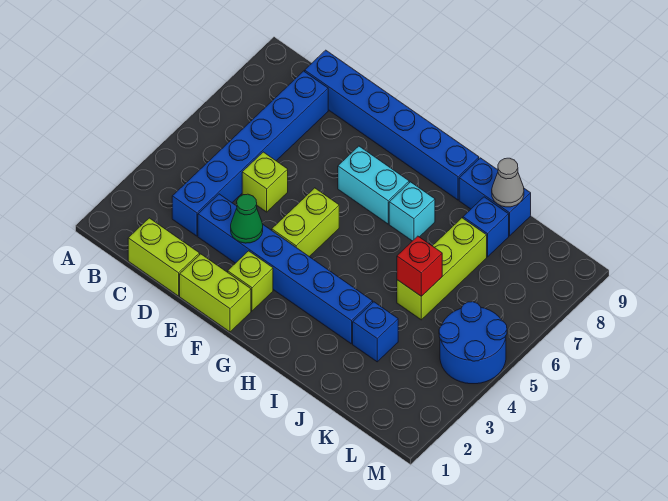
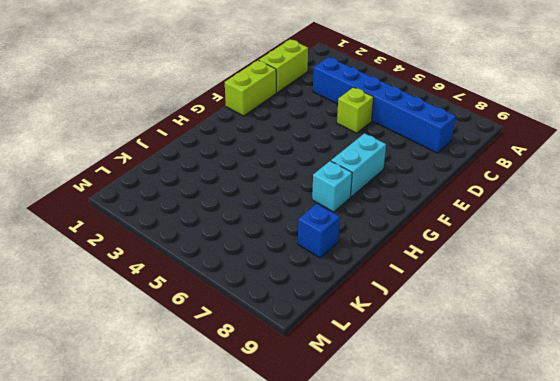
none -> blue 1x6 brick [305,50,479,200]
none -> blue 1x6 brick [198,194,373,344]
none -> lime 1x1 brick [228,251,273,311]

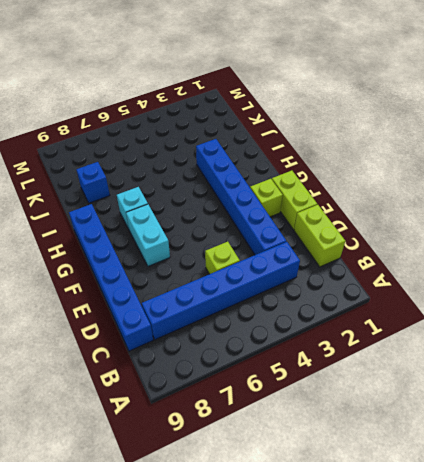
none -> lime 1x2 brick [272,188,339,257]
none -> blue 1x2 brick [459,158,531,236]
none -> blue 1x1 brick [353,302,398,362]

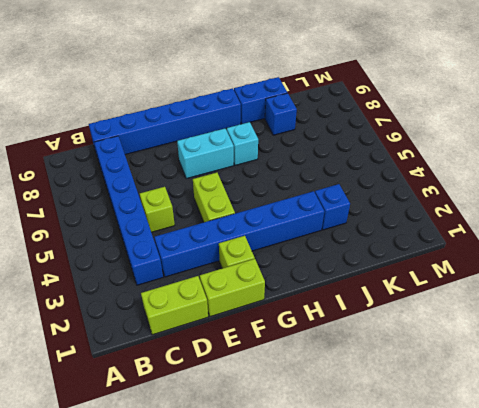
none -> lime 1x3 brick [397,218,487,320]
none -> blue 2x2 round brick [439,302,507,384]
none -> green 1x1 cone [231,194,263,243]

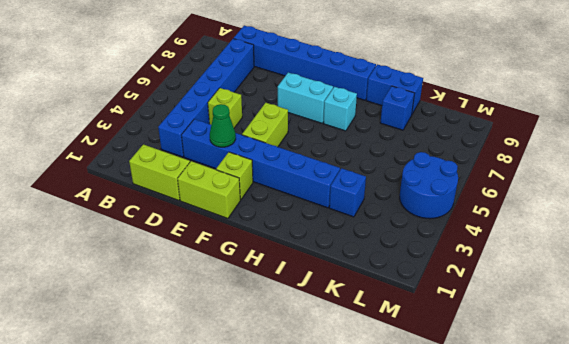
none -> lime 1x3 brick [397,218,487,320]
none -> red 1x1 brick [397,236,442,296]
none -> grey 1x1 cone [492,158,524,207]

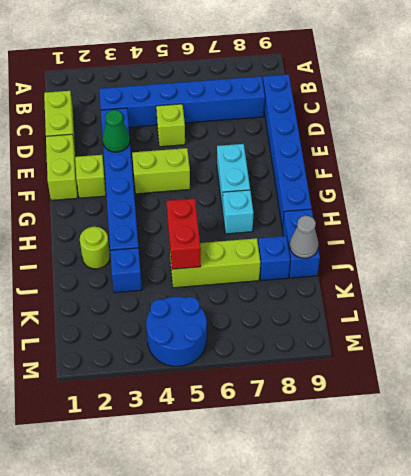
lime 1x1 round brick [80,227,110,269] -> none
red 1x2 brick [167,198,201,269] -> red 1x1 brick [397,236,442,296]

